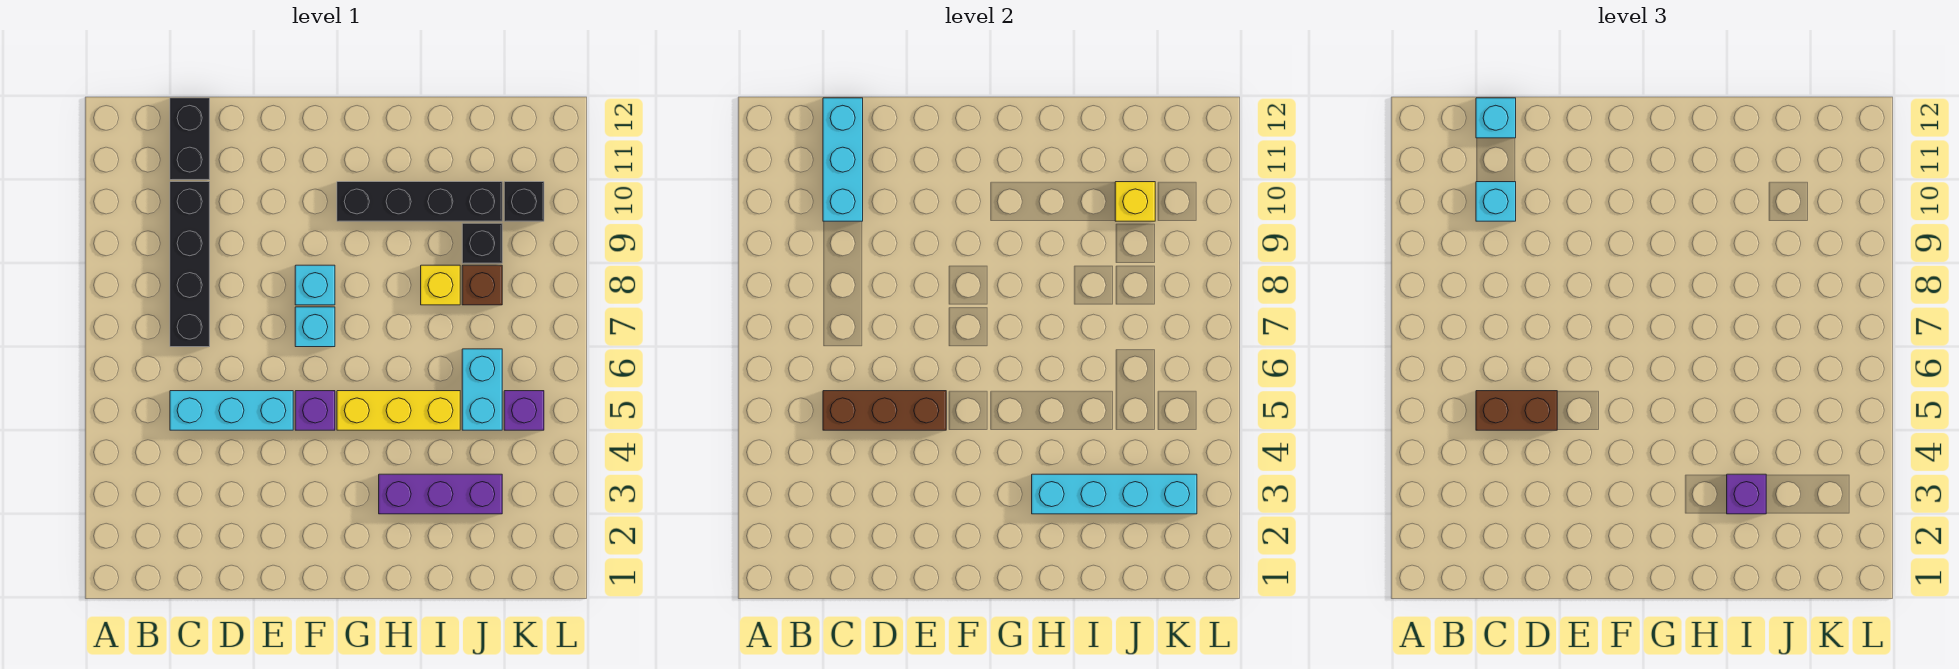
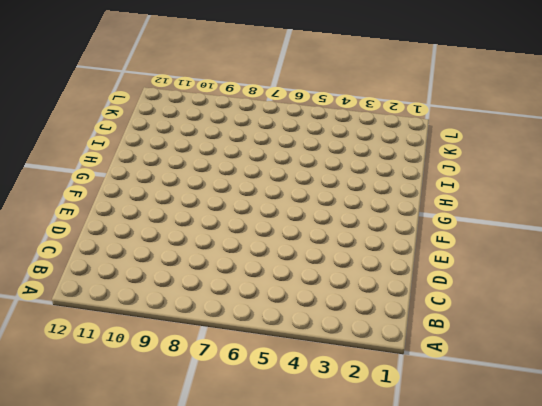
none -> cyan 1x3 brick [170,391,293,430]
none -> black 1x4 brick [170,182,210,347]
none -> black 1x2 brick [170,98,210,180]

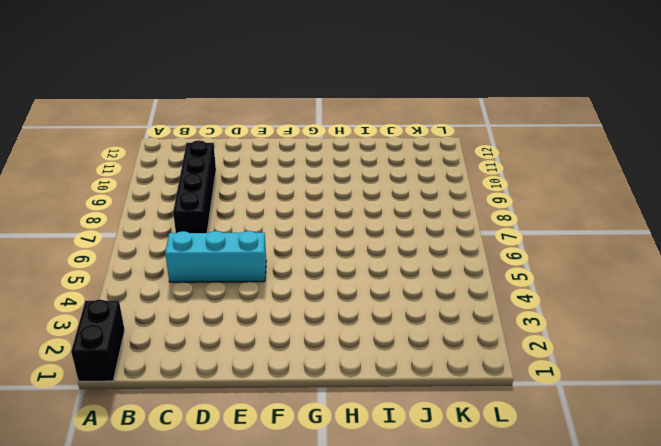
black 1x2 brick [71,300,125,381] -> black 1x2 brick moved to [170,98,210,180]
none -> purple 1x1 brick [295,391,335,430]
none -> cyan 1x1 brick [295,307,335,347]
none -> cyan 1x1 brick [295,265,335,305]

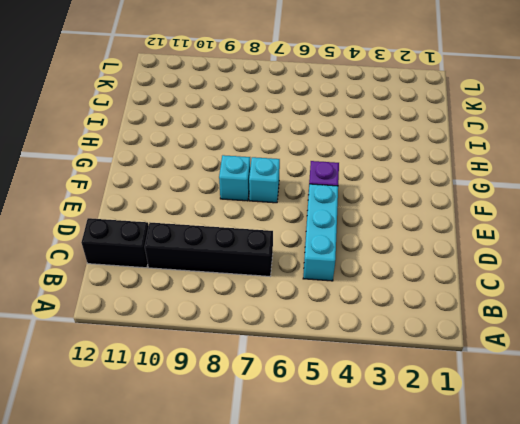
none -> yellow 1x3 brick [337,391,460,430]
none -> black 1x4 brick [337,182,502,221]
none -> purple 1x3 brick [379,474,502,514]

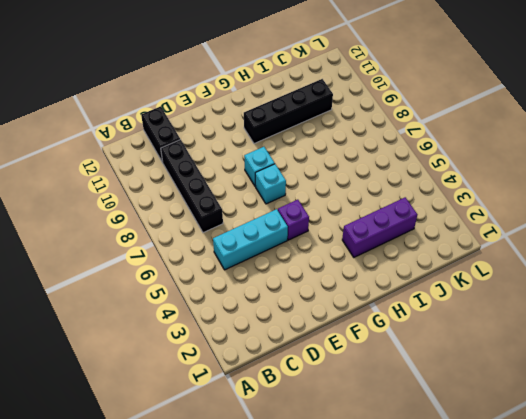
none -> yellow 1x3 brick [337,391,460,430]
none -> yellow 1x1 brick [421,265,460,305]
none -> cyan 1x2 brick [462,349,502,430]

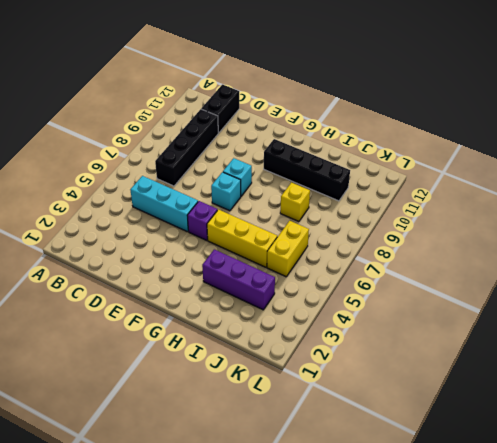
yellow 1x2 brick [267,221,309,277] -> cyan 1x2 brick [462,349,502,430]
none -> brown 1x1 brick [462,265,502,305]
none -> black 1x1 brick [462,223,502,263]
none -> purple 1x1 brick [504,391,544,430]

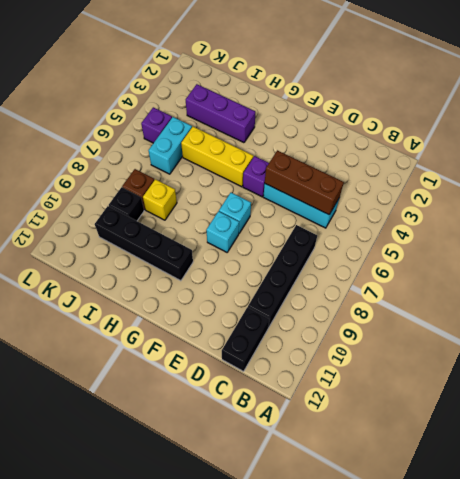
none -> black 1x1 brick [504,182,544,221]
none -> cyan 1x3 brick [823,98,863,221]
none -> cyan 1x4 brick [1032,474,1197,514]

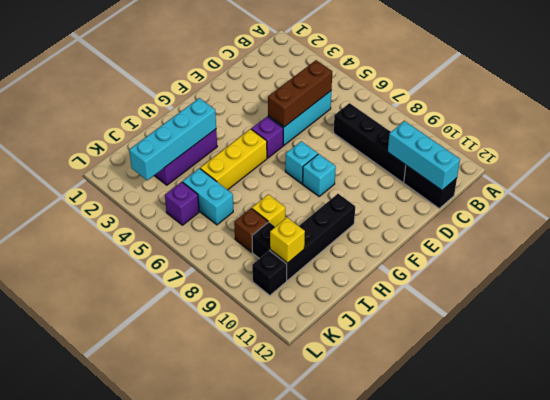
none -> brown 1x2 brick [1476,391,1557,430]
none -> cyan 1x1 brick [1476,182,1516,221]
none -> cyan 1x1 brick [1476,98,1516,138]

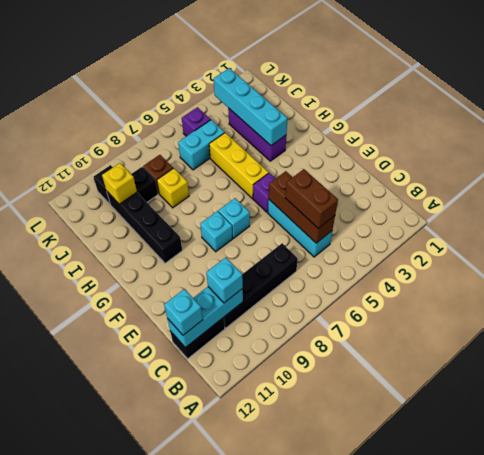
none -> purple 1x1 brick [1727,474,1766,514]

